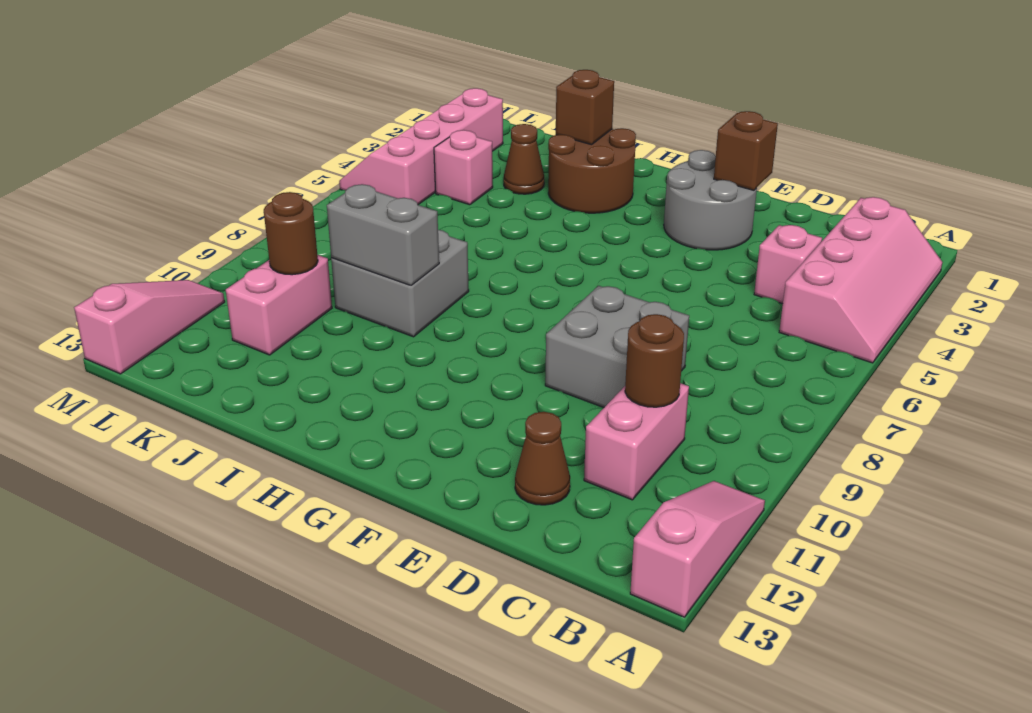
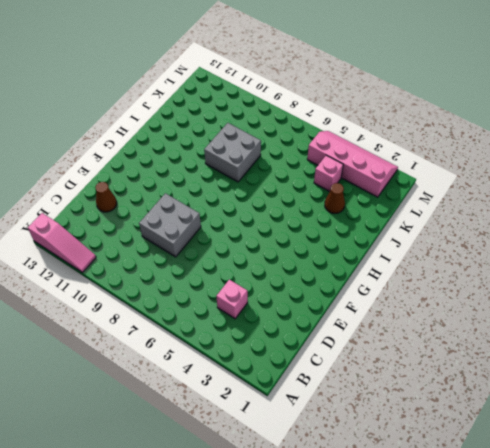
none -> pink 2x4 slope [779,197,942,363]
none -> pink 1x2 brick [584,383,689,500]
none -> grey 2x2 round brick [664,150,757,250]

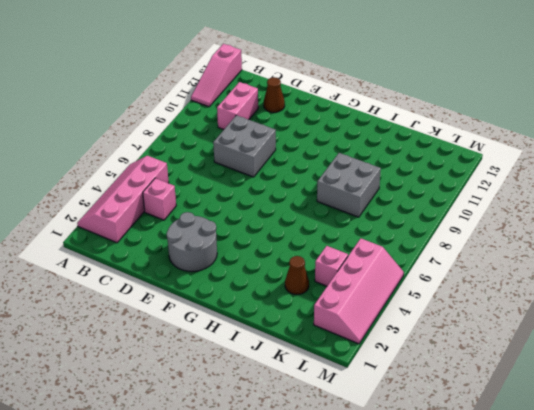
none -> brown 2x2 round brick [548,128,636,213]
none -> pink 1x2 brick [226,255,332,355]
none -> pink 1x3 slope [74,280,225,374]

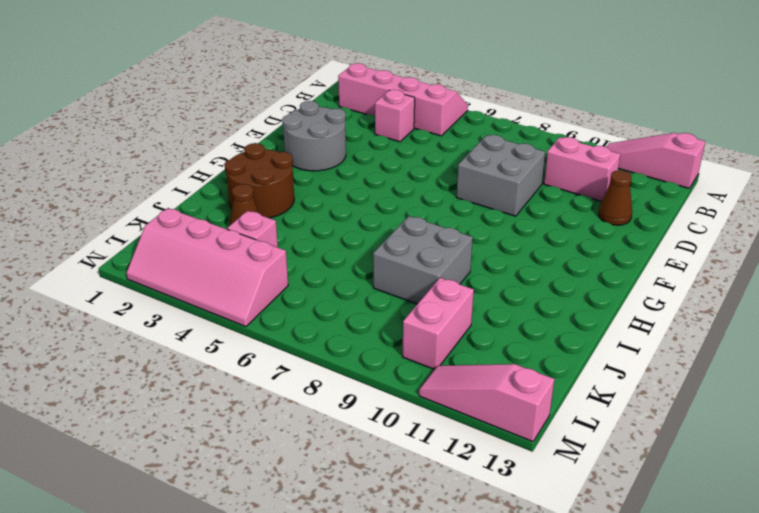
pink 1x2 brick [403,278,474,370] -> pink 1x2 brick turned to [226,255,332,355]
none -> brown 1x1 round brick [625,314,684,407]
none -> brown 1x1 brick [714,111,778,190]
none -> brown 1x1 brick [556,70,614,145]

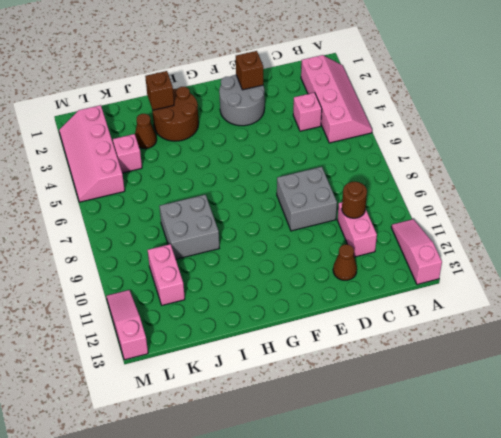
none -> grey 1x2 brick [327,184,439,285]
none -> brown 1x1 round brick [264,192,318,275]

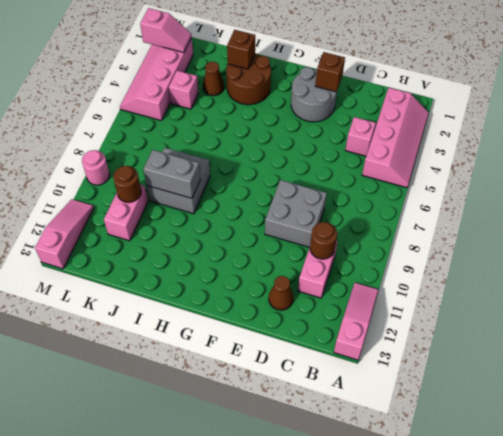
pink 1x2 slope [140,8,192,53] -> none
pink 1x1 round brick [82,150,109,185] -> none

